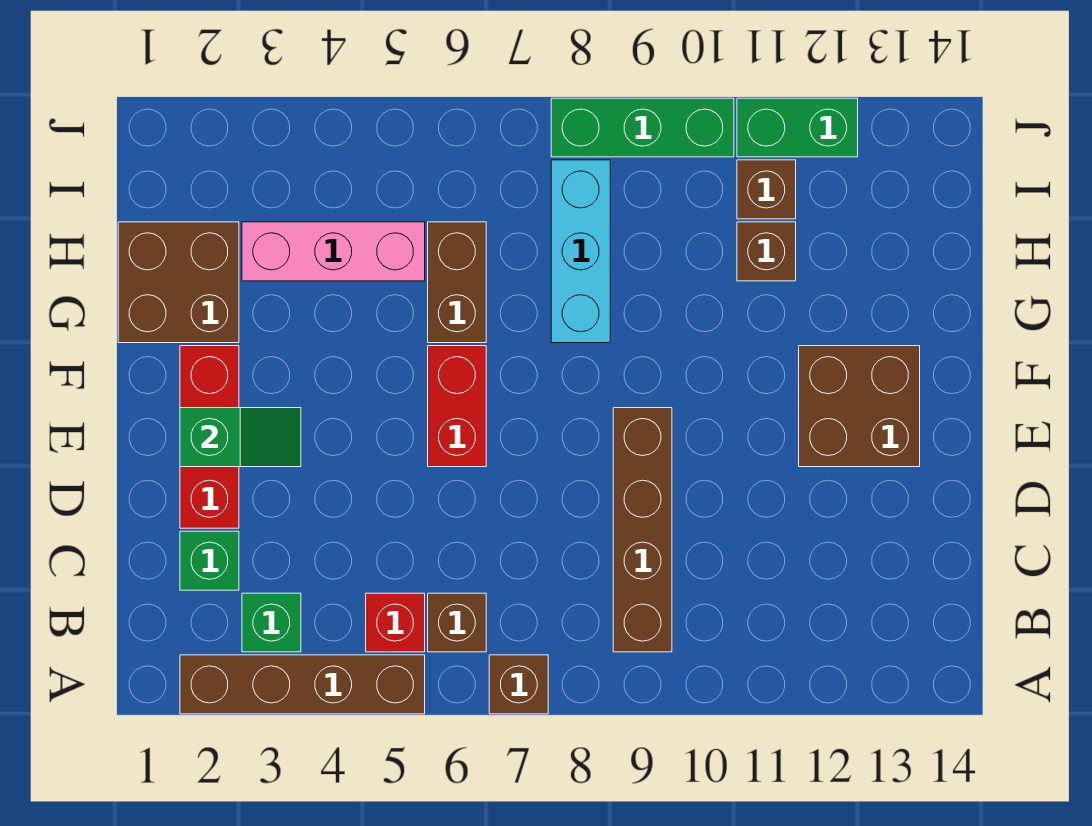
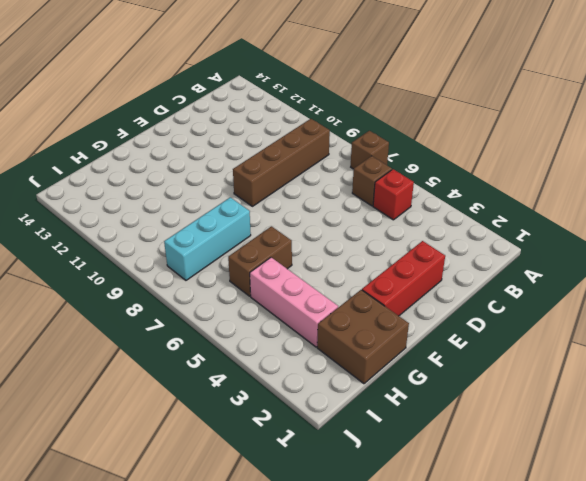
none -> brown 1x4 brick [180,655,425,714]
none -> green 1x1 brick [242,593,301,652]
none -> green 1x1 brick [180,531,239,590]

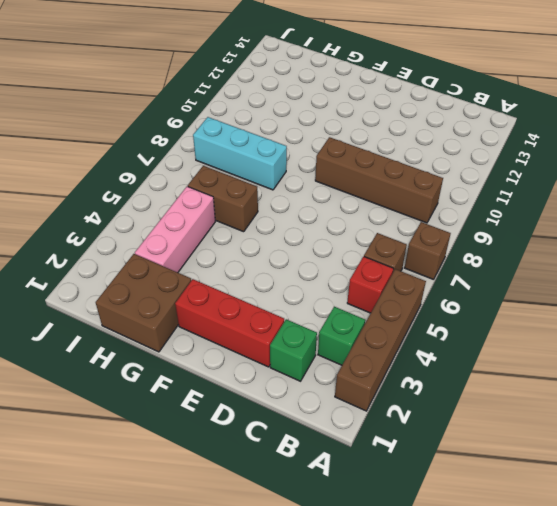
none -> red 1x2 brick [428,346,486,467]
none -> brown 2x2 brick [799,346,920,467]
none -> brown 1x1 brick [737,222,796,281]

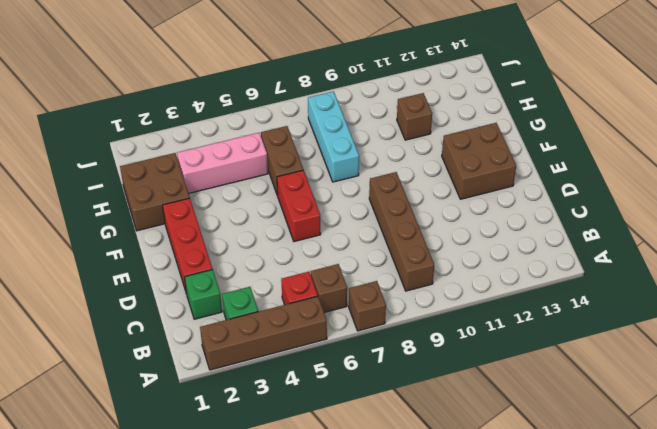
none -> brown 1x1 brick [737,160,796,219]
none -> green 1x3 brick [551,98,734,157]
none -> green 1x2 brick [737,98,858,157]

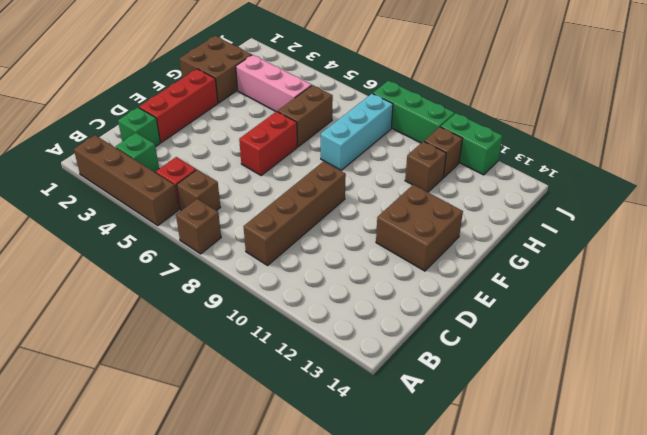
none -> green 1x2 slope [180,408,301,467]

